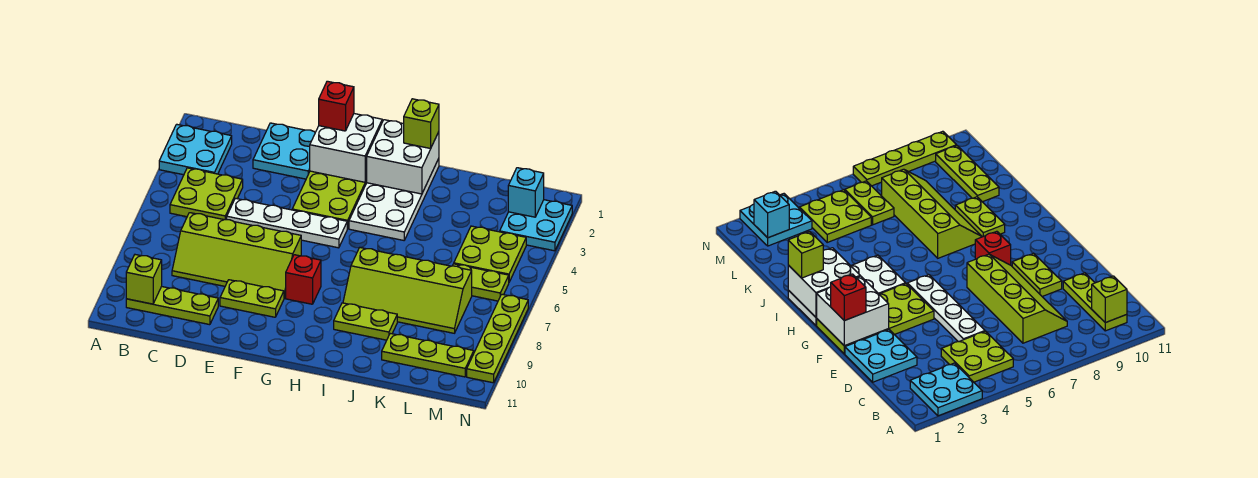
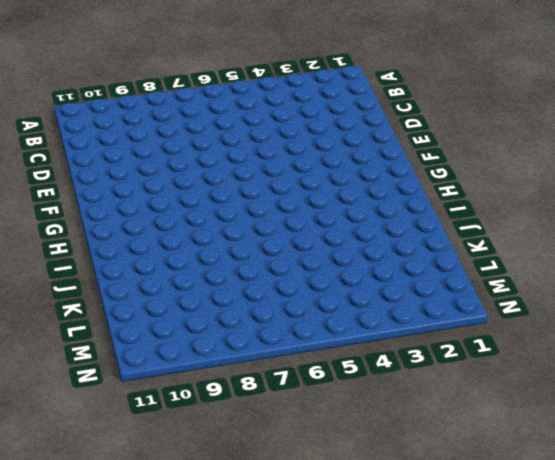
none -> cyan 2x2 plate [159,124,232,175]
none -> lime 2x2 plate [170,168,243,220]
none -> lime 1x3 plate [126,287,218,325]

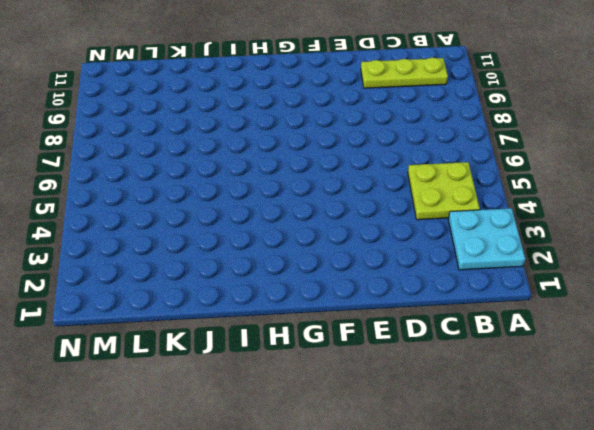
none -> lime 2x4 slope [172,213,301,298]
none -> cyan 2x2 plate [253,123,315,179]
none -> white 1x4 plate [227,198,347,248]

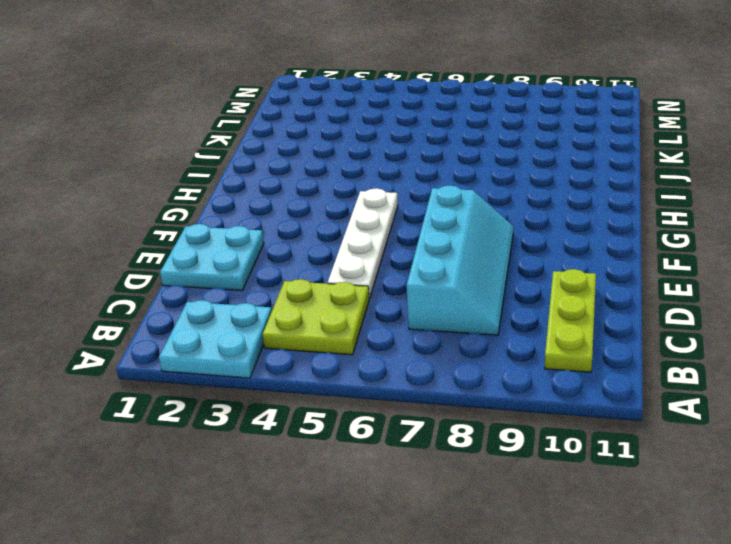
cyan 2x4 slope [407,185,513,335] -> lime 2x4 slope [172,213,301,298]
none -> lime 1x2 plate [220,280,284,317]
none -> lime 2x4 plate [292,171,367,229]
none -> red 1x1 brick [286,255,321,304]

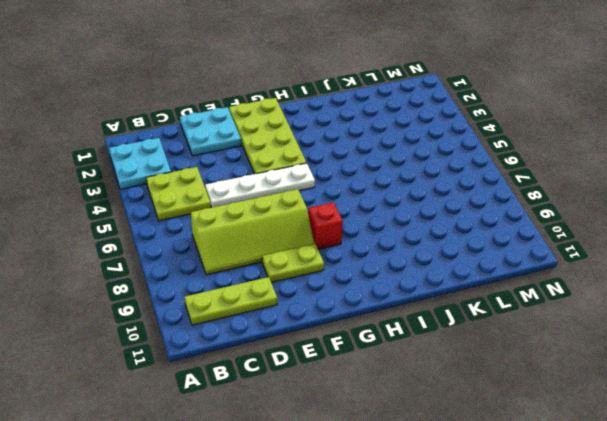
none -> white 2x4 plate [349,158,439,240]
none -> lime 2x4 slope [343,247,472,333]
none -> lime 1x2 plate [334,303,397,340]

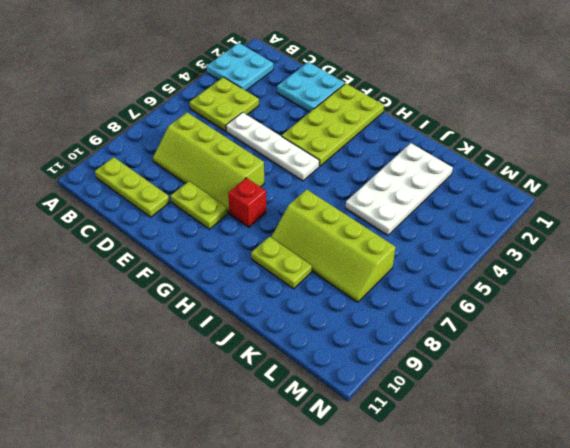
white 2x4 plate [346,143,453,235] -> white 2x4 plate moved to [349,158,439,240]
none -> lime 1x3 plate [382,333,474,377]
none -> lime 2x2 plate [454,226,526,282]
none -> lime 1x2 plate [453,264,509,301]

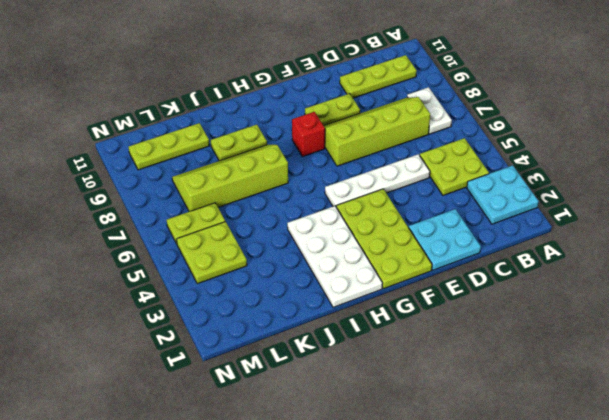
white 1x2 plate [407,87,452,134] -> none
none -> cyan 2x2 plate [500,200,572,251]
none -> lime 1x4 plate [467,294,528,383]
none -> lime 1x1 brick [126,255,162,304]

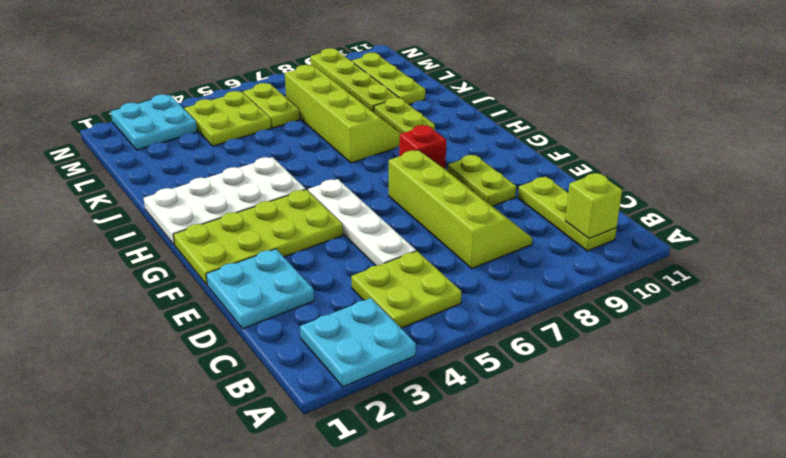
lime 1x4 plate [311,48,399,112] -> lime 1x4 plate turned to [467,294,528,383]
none -> white 2x2 brick [310,114,382,182]
none -> white 2x2 brick [367,120,439,194]
none -> cyan 1x1 brick [508,168,544,217]

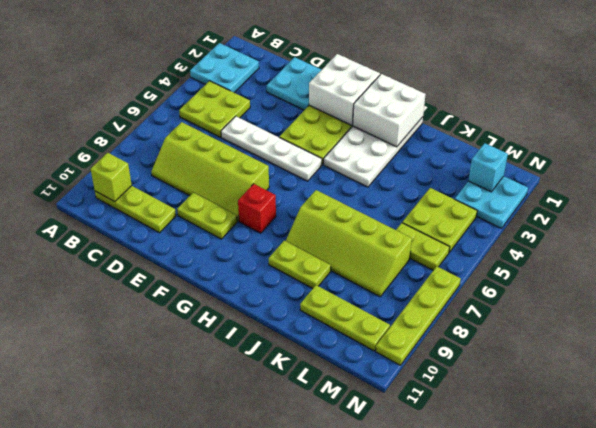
none -> red 1x1 brick [319,81,354,131]
none -> lime 1x1 brick [404,99,439,148]

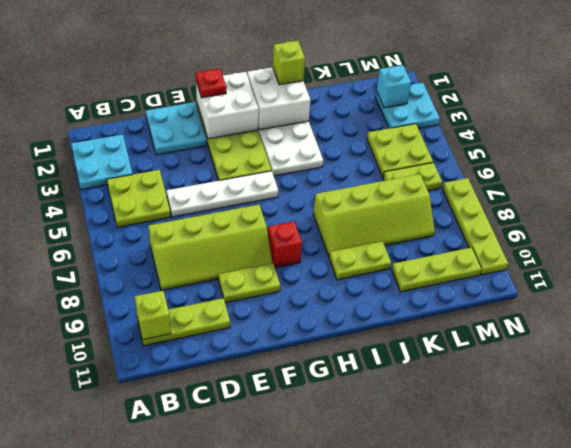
red 1x1 plate [196,69,226,98] -> red 1x1 brick [319,81,354,131]

